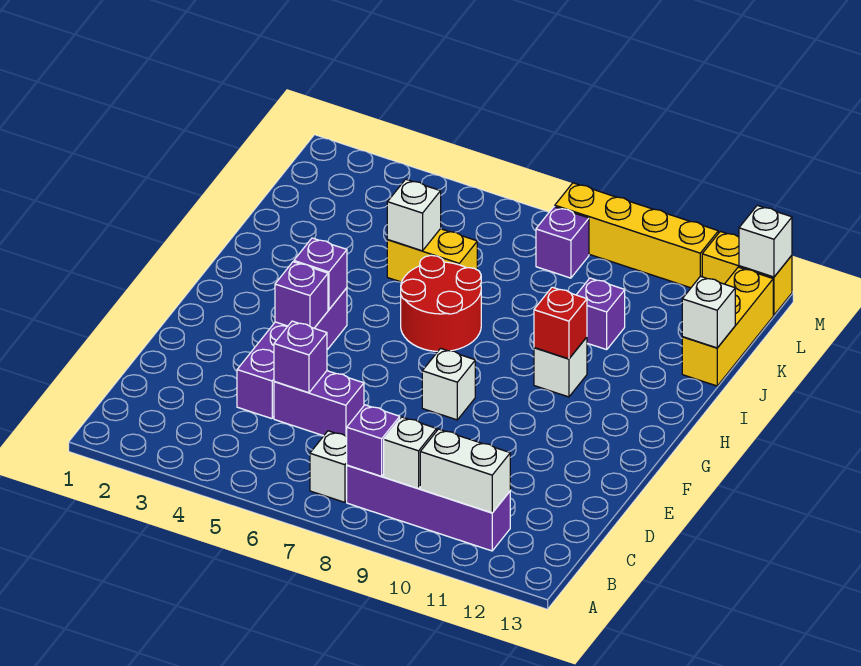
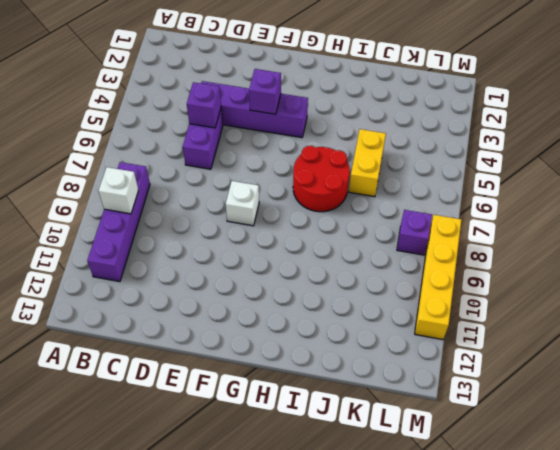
none -> white 1x1 brick [310,431,347,502]
none -> white 1x1 brick [534,337,587,397]
none -> purple 1x1 brick [577,278,625,350]

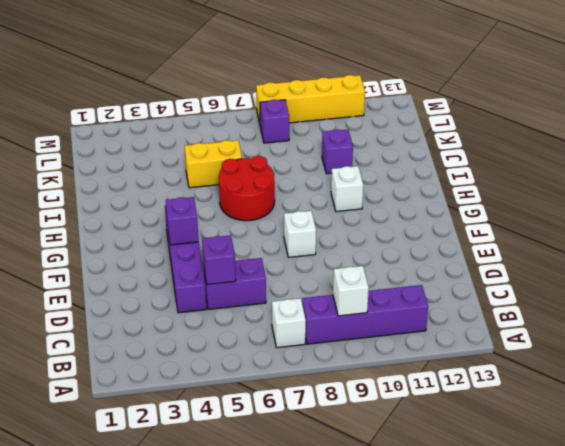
none -> yellow 1x3 brick [682,267,773,386]
none -> yellow 1x2 brick [702,231,792,315]
none -> purple 1x1 brick [347,405,400,476]

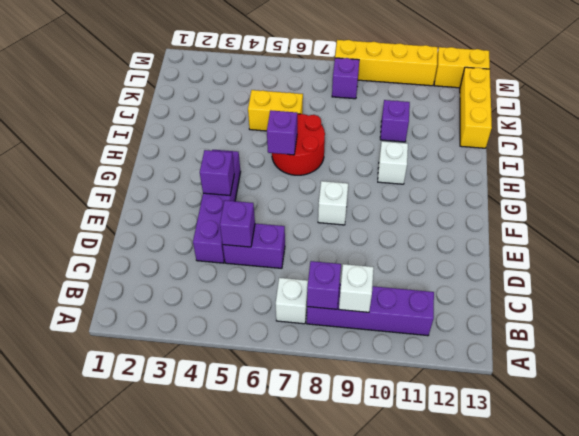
purple 1x1 brick [267,110,297,155] -> purple 1x1 brick moved to [294,238,347,310]
none -> white 1x2 brick [420,429,510,513]
none -> red 1x1 brick [534,287,587,359]
none -> white 1x1 brick [387,179,441,251]

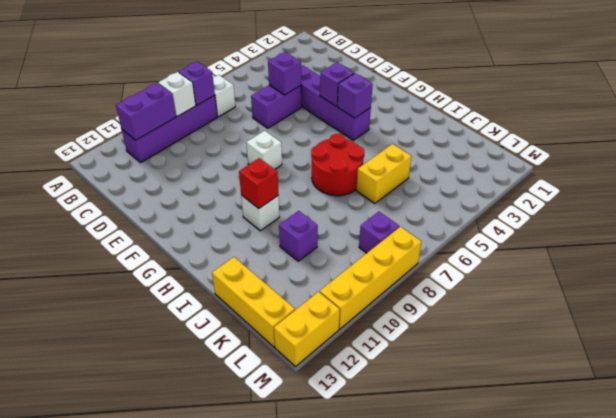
purple 1x2 brick [116,83,176,140] -> white 1x2 brick [420,429,510,513]
none -> white 1x1 brick [387,179,441,251]
none -> white 1x1 brick [682,276,735,348]
none -> white 1x1 brick [739,205,792,277]

